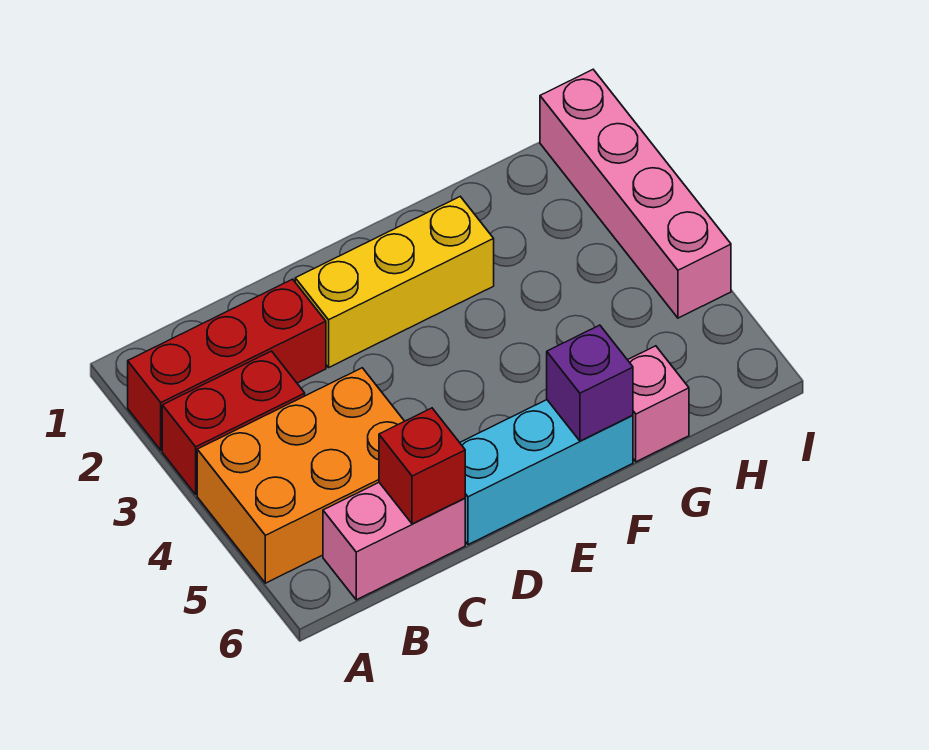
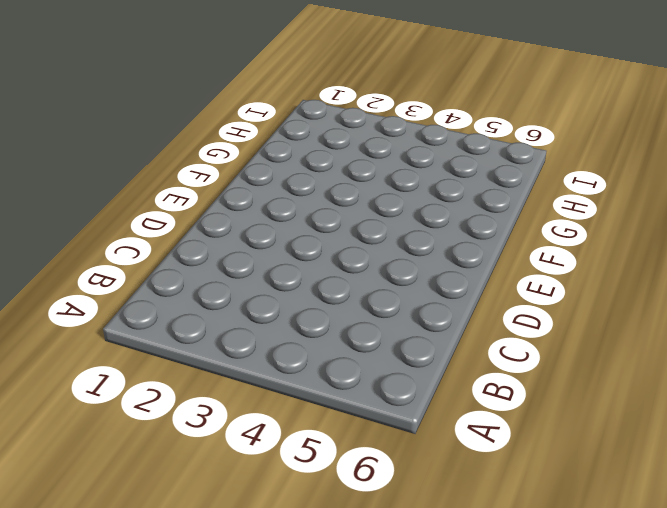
none -> red 1x3 brick [128,279,326,450]
none -> red 1x2 brick [162,351,305,494]

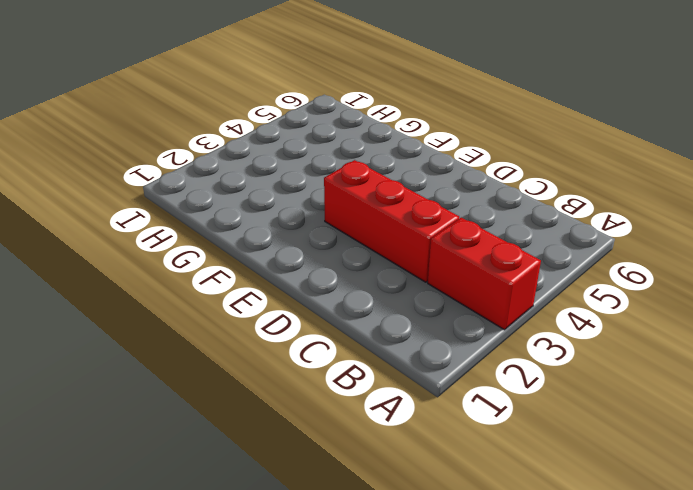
red 1x3 brick [324,160,459,282] -> red 1x3 brick moved to [128,279,326,450]
none -> orange 2x3 brick [197,368,404,583]
none -> pink 1x2 brick [323,483,465,600]

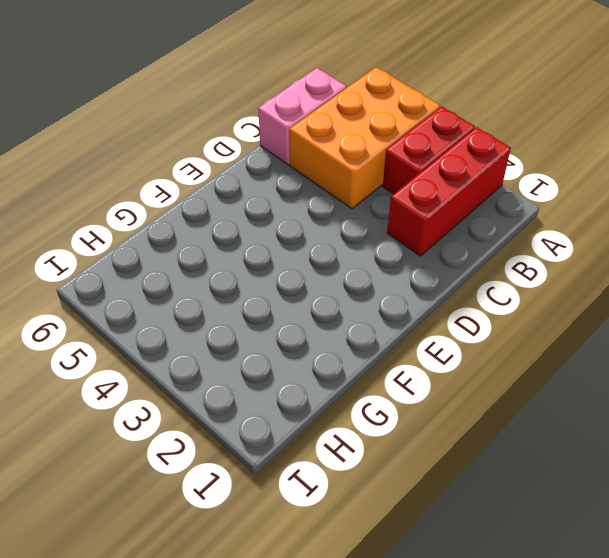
none -> yellow 1x3 brick [295,197,494,367]
none -> cyan 1x3 brick [460,400,633,545]

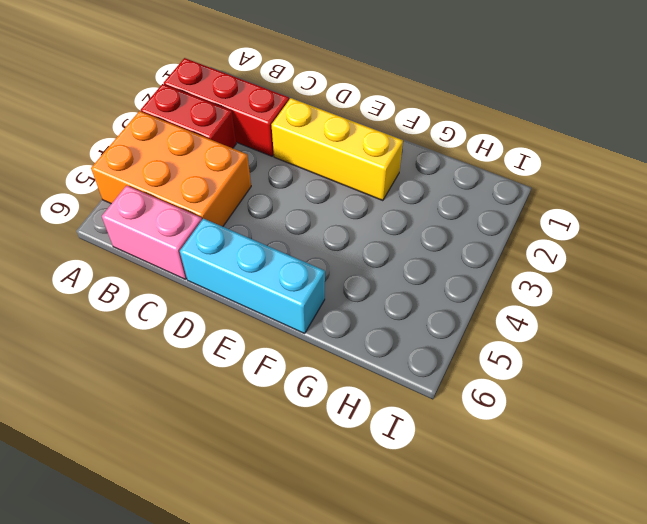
none -> pink 1x1 brick [628,346,689,462]
none -> pink 1x4 brick [540,70,731,318]

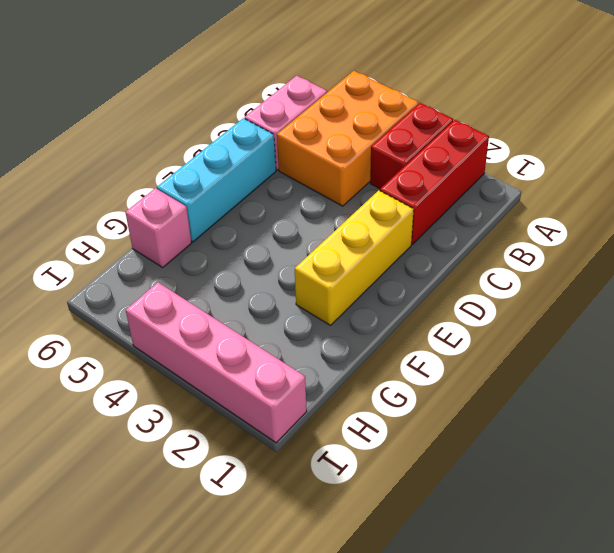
none -> red 1x1 brick [379,408,465,524]
none -> purple 1x1 brick [547,325,633,441]

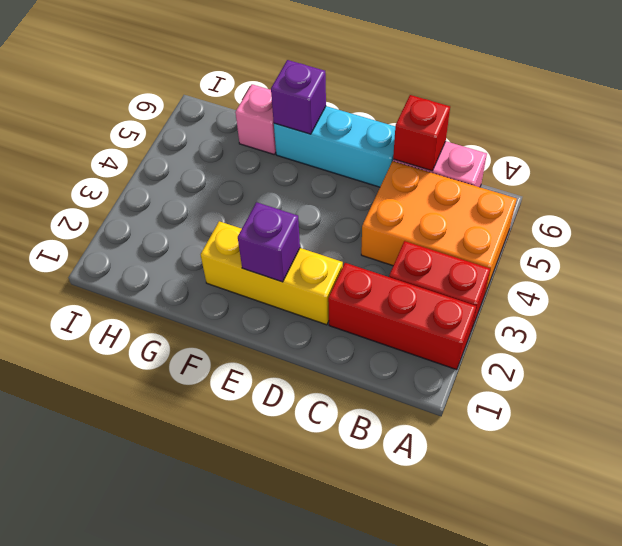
purple 1x1 brick [238,202,300,282] -> none
none -> pink 1x4 brick [540,70,731,318]

